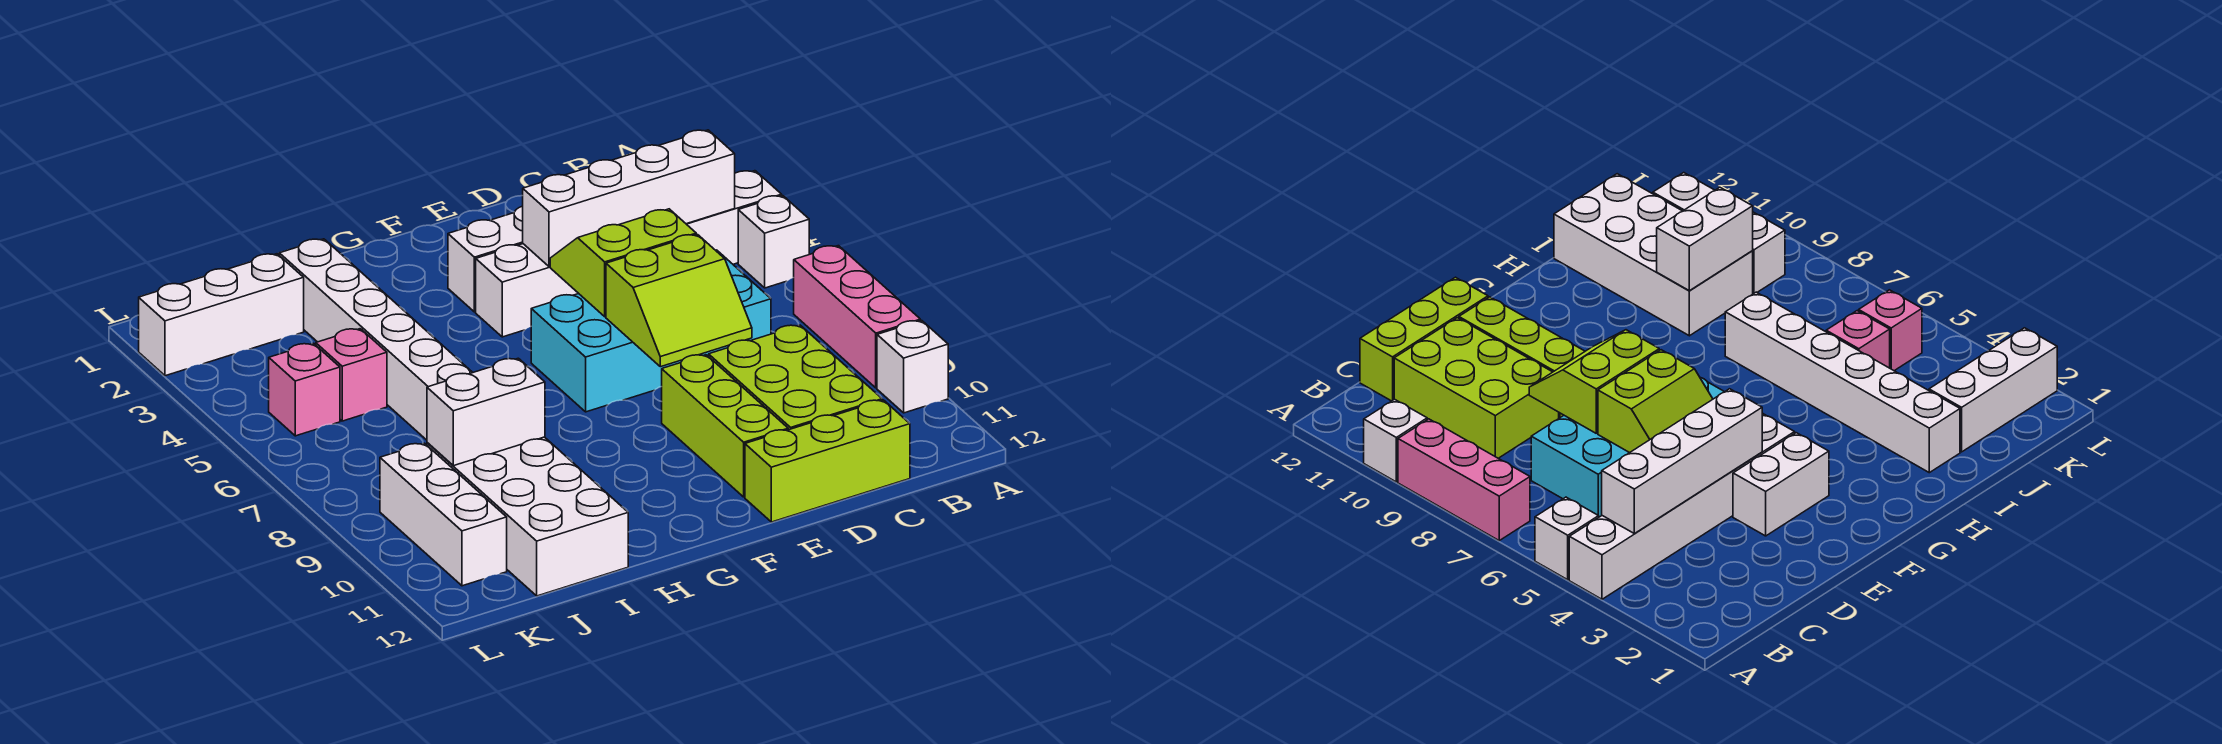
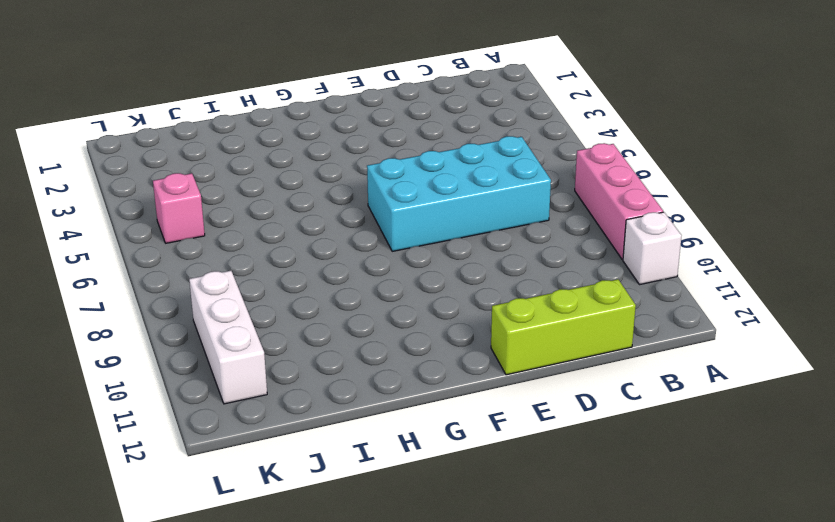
none -> white 1x6 brick [476,171,782,337]
none -> white 1x1 brick [738,196,809,288]
none -> lime 2x3 brick [709,325,882,430]

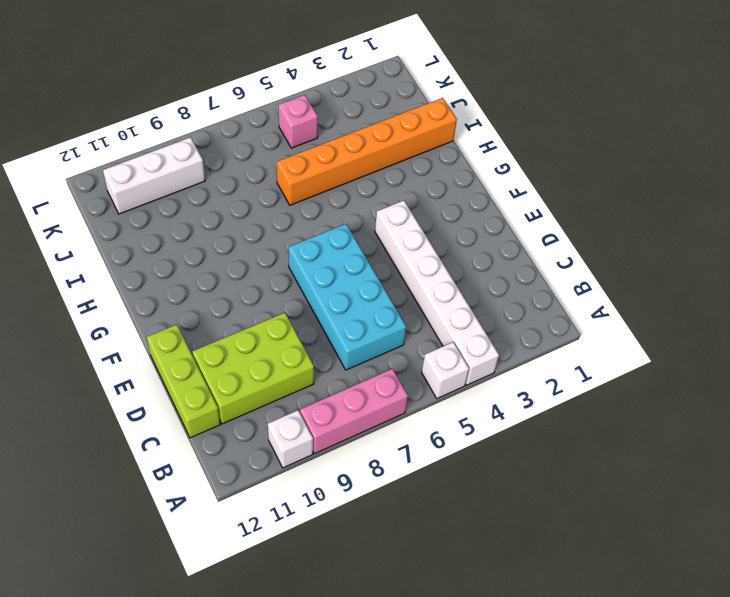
orange 1x6 brick [276,98,457,205] -> white 1x6 brick [279,239,473,440]
none -> white 1x2 brick [448,206,523,312]
none -> lime 1x3 brick [662,355,788,497]
none -> white 2x4 brick [427,437,628,596]

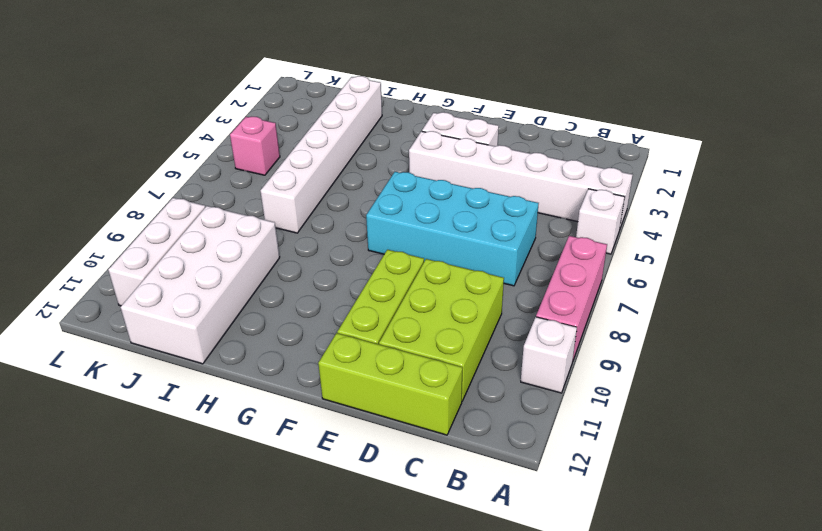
none -> white 1x3 brick [139,254,304,376]
none -> pink 1x1 brick [316,329,387,421]
none -> white 1x4 brick [523,130,735,267]

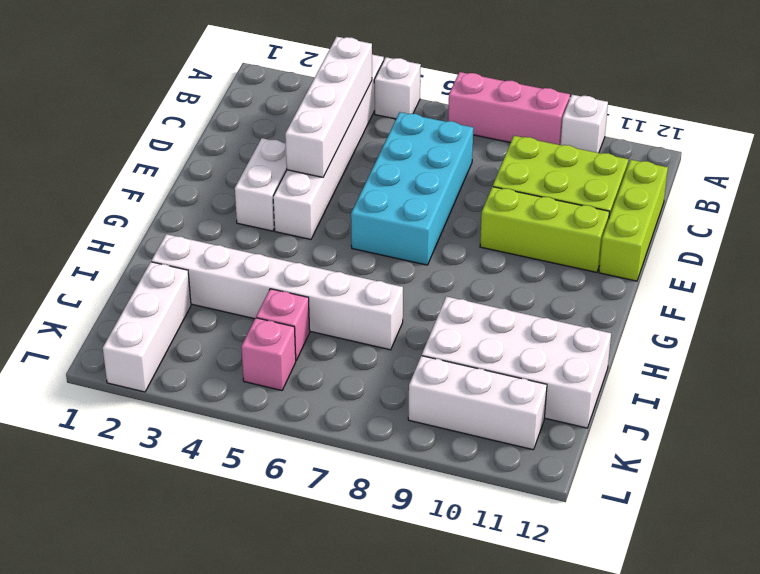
none -> lime 2x2 slope [550,209,696,317]
none -> lime 2x2 slope [606,235,752,367]
none -> white 1x2 brick [427,358,545,466]

